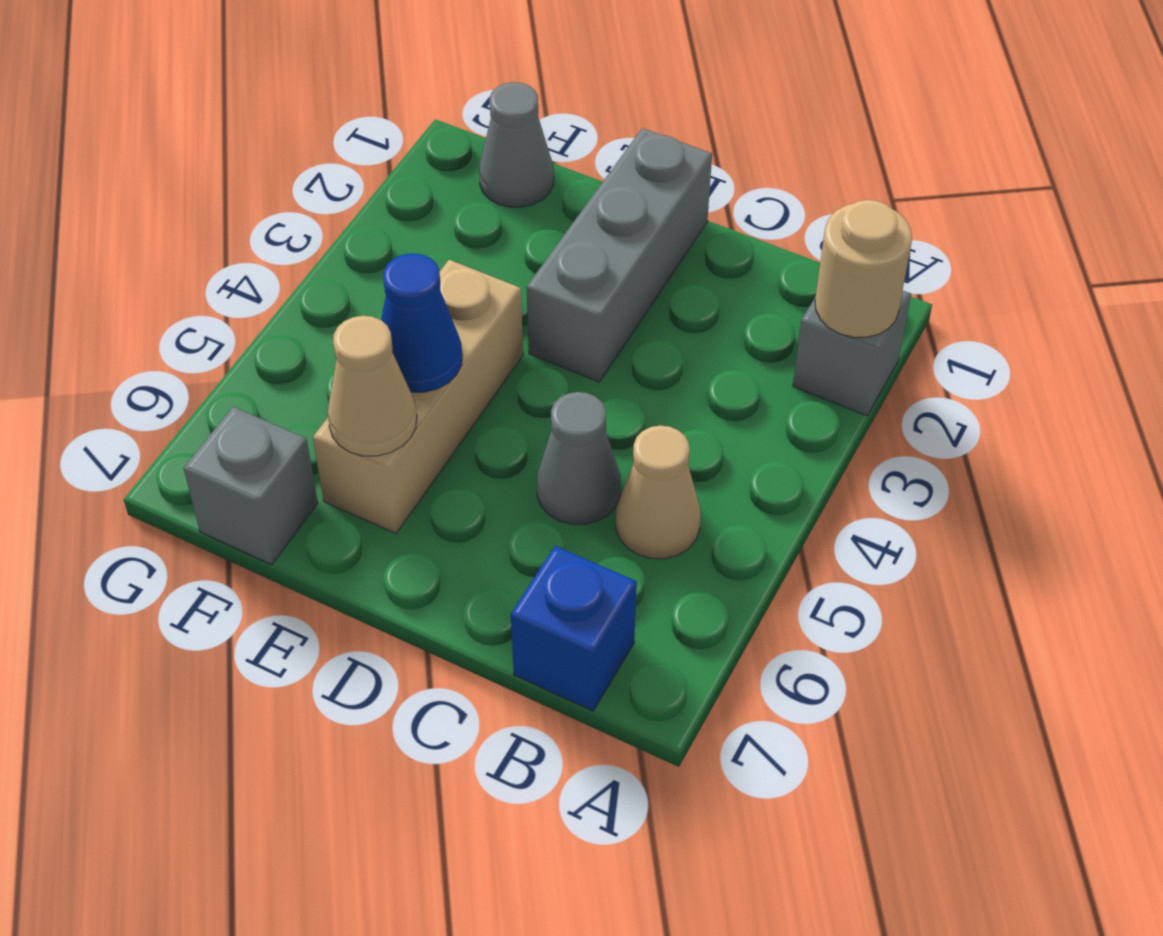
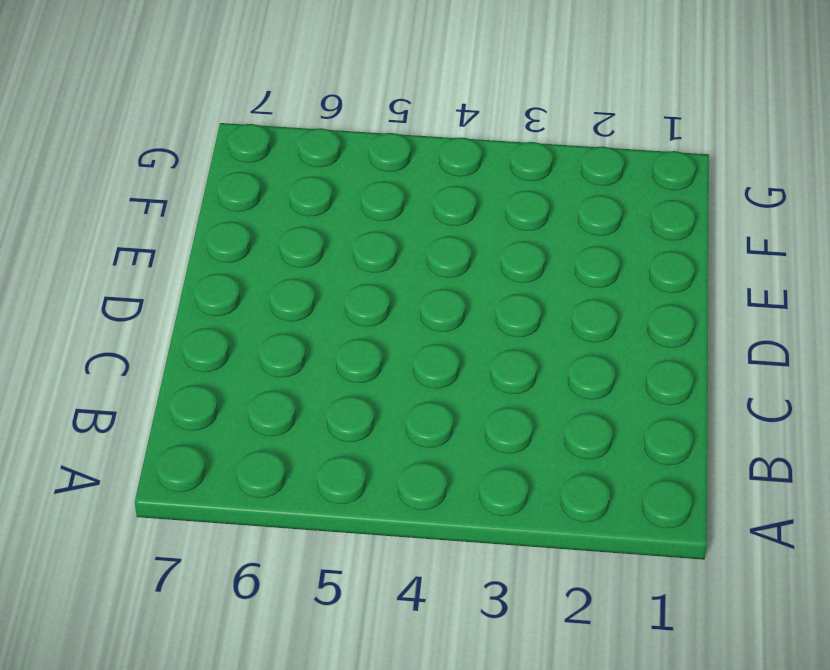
none -> grey 1x1 brick [793,291,911,416]
none -> tan 1x1 cone [616,426,701,559]

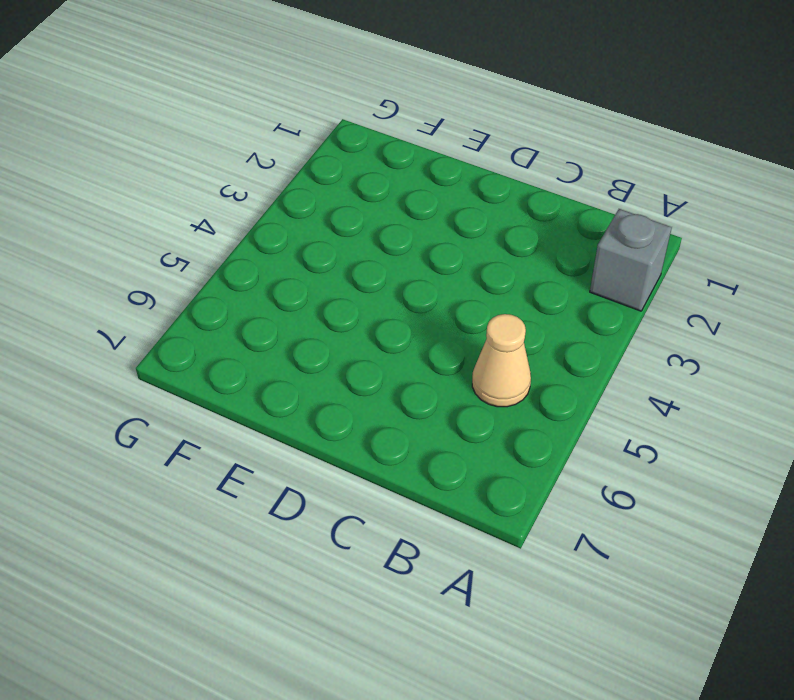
none -> blue 1x1 brick [511,546,637,711]
none -> grey 1x1 cone [537,392,620,524]

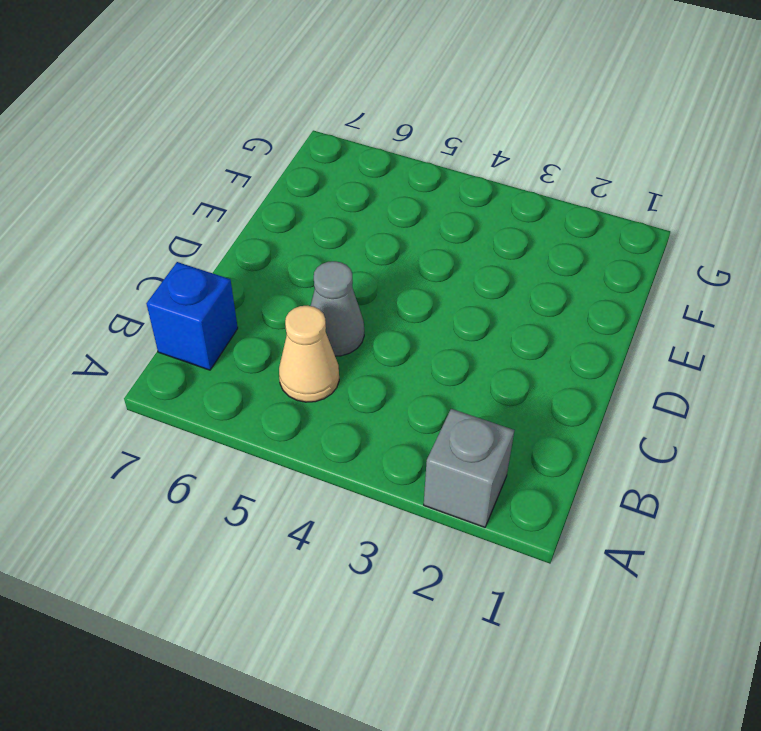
none -> grey 1x3 brick [527,128,712,382]
none -> tan 1x3 brick [313,260,523,533]

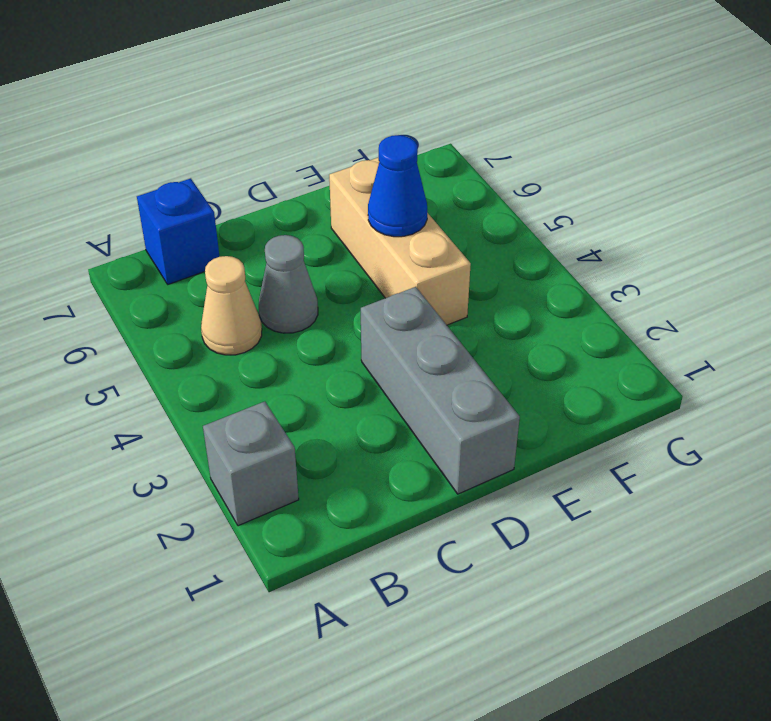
none -> grey 1x1 cone [479,82,554,207]
none -> grey 1x1 brick [184,407,318,565]

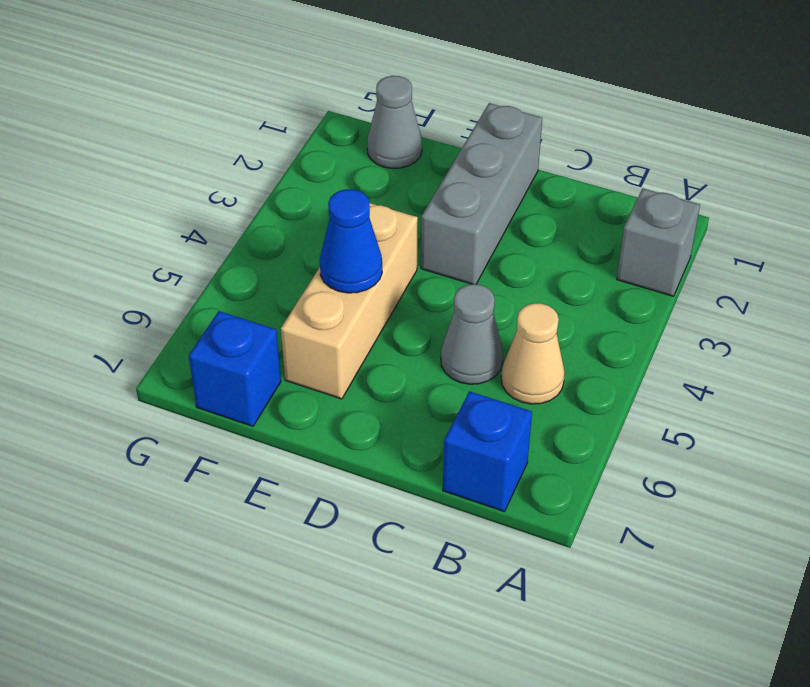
blue 1x1 brick [189,311,281,426] -> grey 1x1 brick [184,407,318,565]
none -> tan 1x1 round brick [815,200,912,337]
none -> tan 1x1 cone [328,316,417,456]

